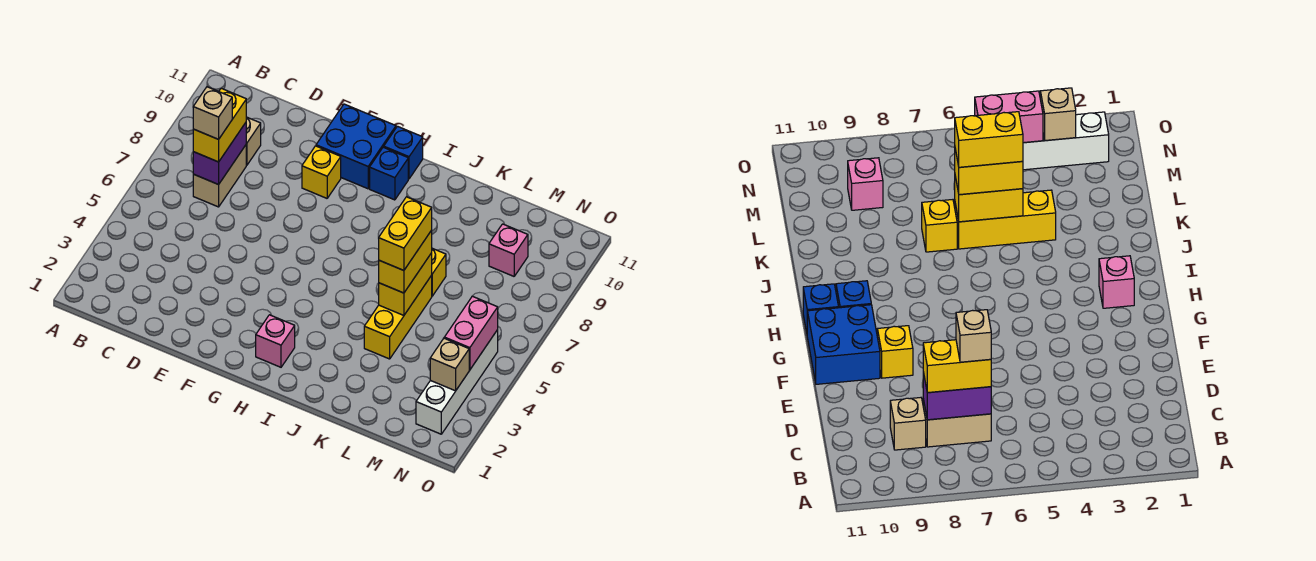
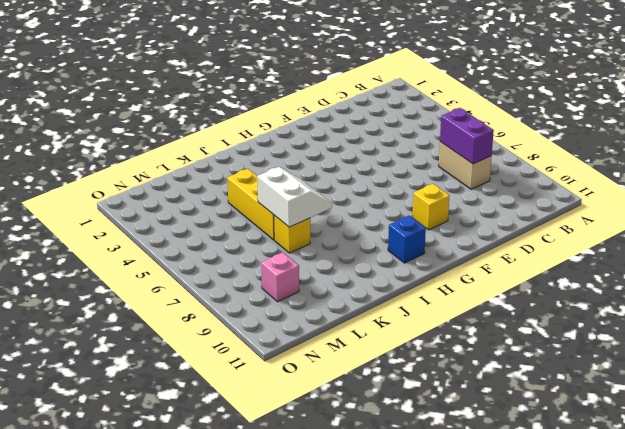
white 2x2 slope [257,167,332,227] -> yellow 1x2 brick [379,253,432,315]
none -> tan 1x1 brick [246,117,261,165]
none -> blue 2x2 brick [316,104,396,189]
none -> pink 1x1 brick [256,315,295,367]

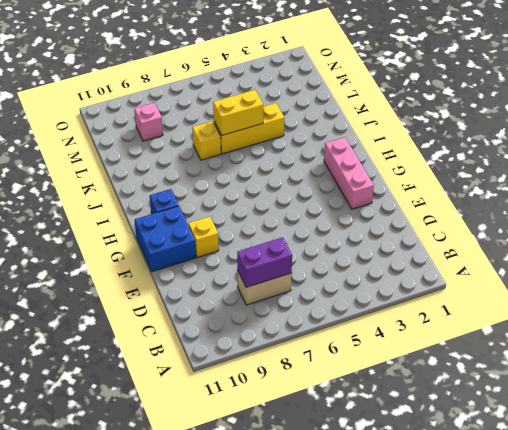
pink 1x3 brick [324,137,374,209] -> pink 1x1 brick [256,315,295,367]
none -> tan 1x1 brick [246,117,261,165]
none -> blue 1x1 brick [384,126,423,179]
none -> white 1x4 brick [416,330,498,434]

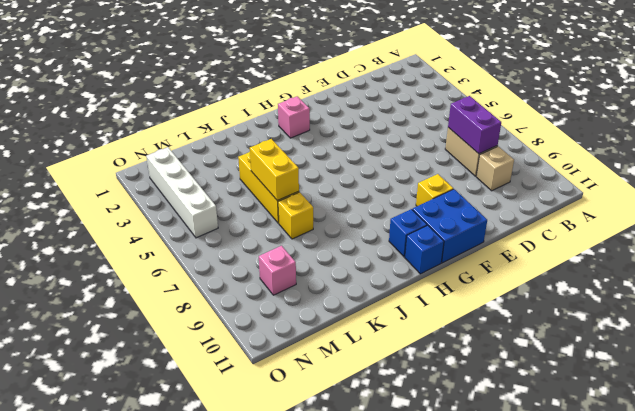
none -> tan 1x1 brick [430,338,469,391]
none -> pink 1x2 brick [444,296,498,370]
none -> yellow 1x2 brick [193,88,246,162]

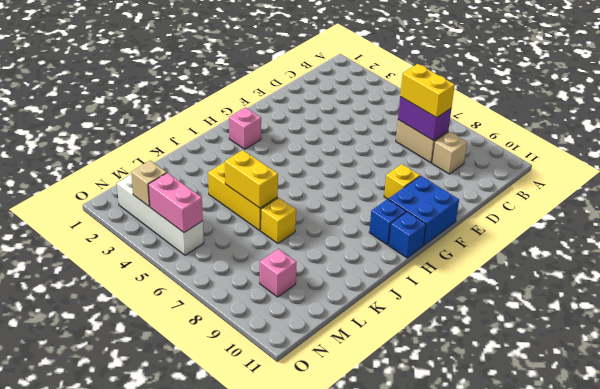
none -> yellow 1x2 brick [379,230,432,293]
none -> tan 1x1 brick [193,87,232,139]
none -> yellow 1x2 brick [379,197,432,270]

